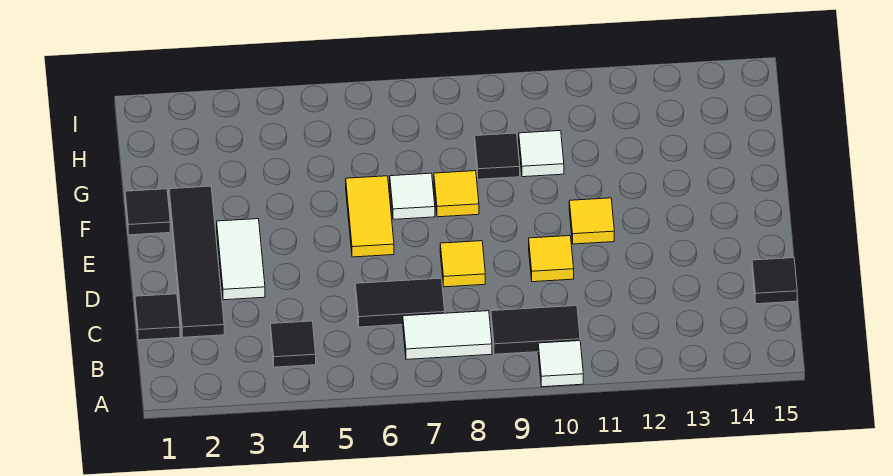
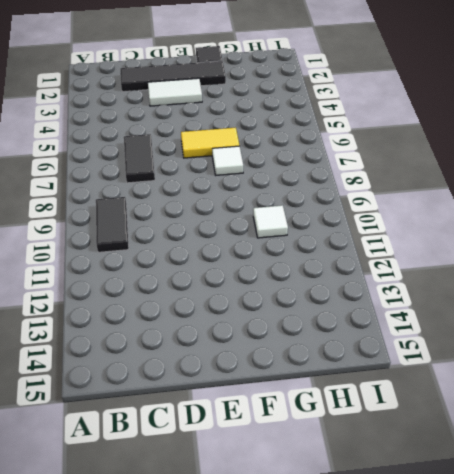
none -> white 1x1 tile [538,341,583,387]
none -> black 1x1 tile [271,321,316,367]
none -> white 1x2 tile [403,311,492,359]

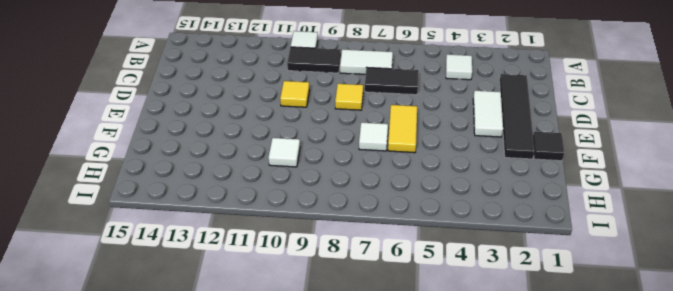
white 1x1 tile [446,54,472,80] -> black 1x1 tile [271,321,316,367]
none -> black 1x1 tile [135,294,180,340]
none -> black 1x1 tile [752,258,797,304]
none -> yellow 1x1 tile [569,198,614,244]

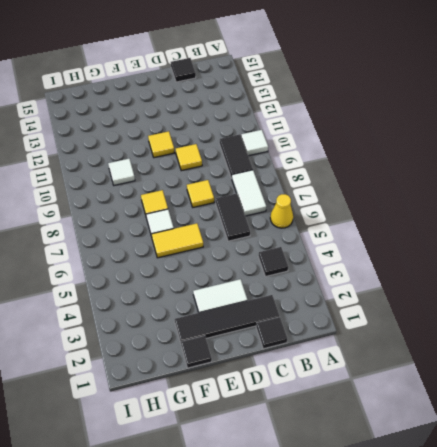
yellow 1x1 cone [270,194,293,228] -> none
none -> black 1x1 tile [475,133,520,179]

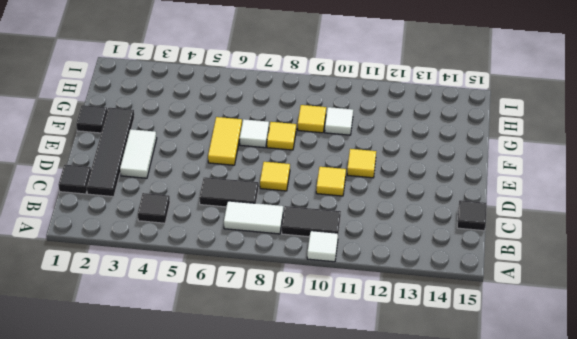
yellow 1x1 tile [298,105,326,133] -> black 1x1 tile [475,133,520,179]

